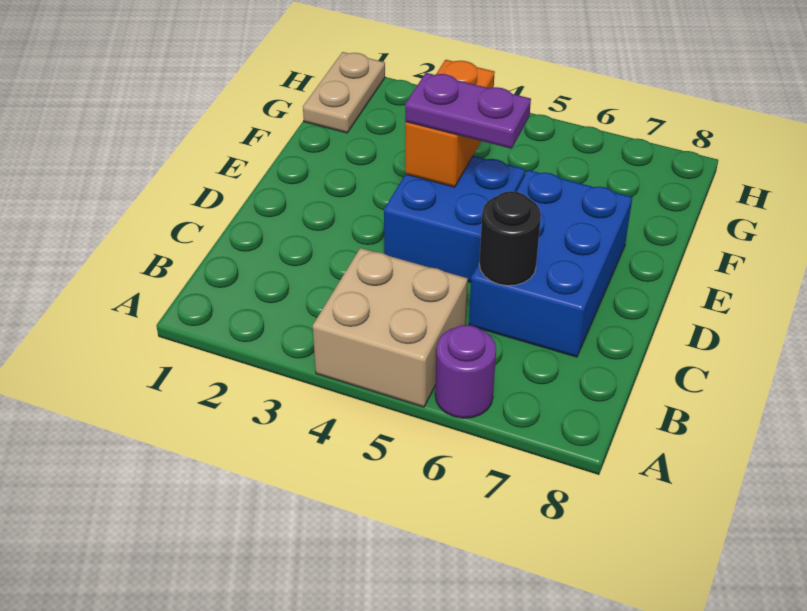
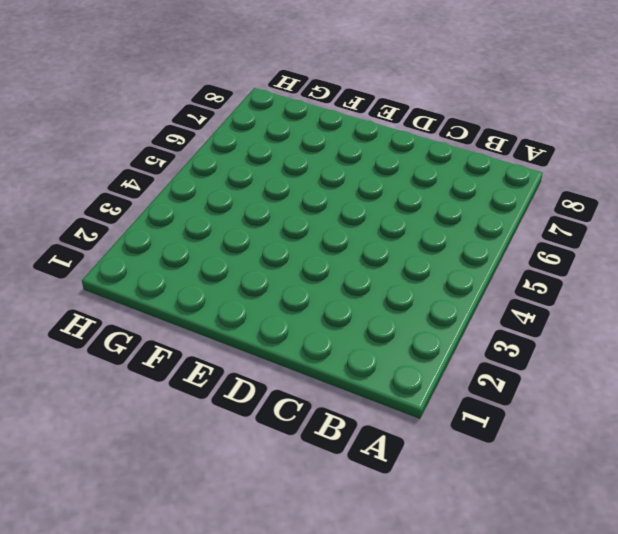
none -> tan 2x2 brick [313,248,468,407]
none -> purple 1x1 round brick [435,325,496,418]

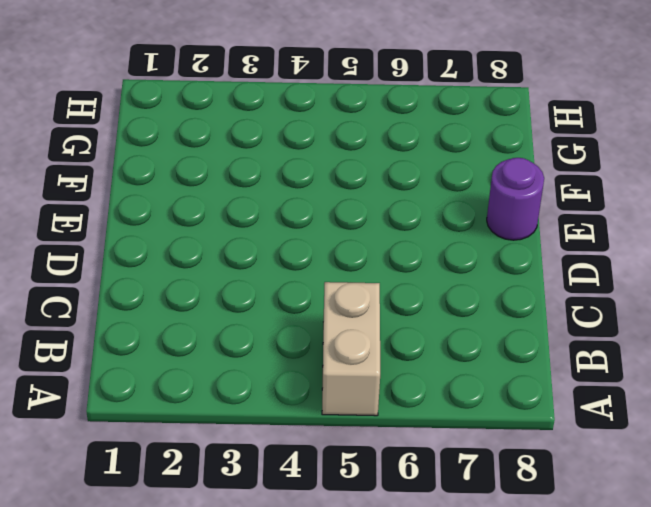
tan 1x2 brick [322,282,380,416] -> tan 2x2 brick [313,248,468,407]
purple 1x1 round brick [487,158,544,240] -> purple 1x1 round brick moved to [435,325,496,418]
none -> blue 2x3 brick [469,170,632,357]
none -> blue 2x2 brick [384,156,525,282]

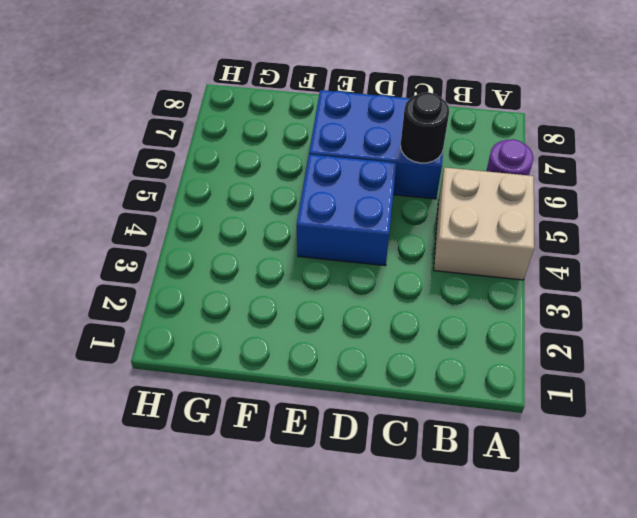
none -> tan 1x2 plate [303,52,385,133]
none -> orange 1x2 brick [405,60,495,187]

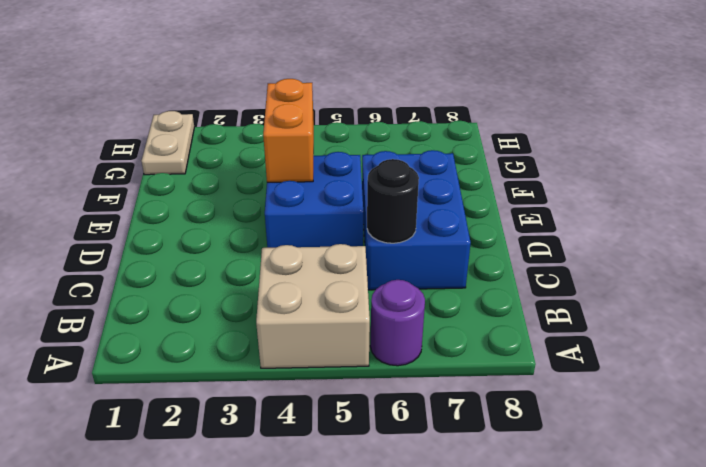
none -> purple 1x2 plate [405,73,531,149]

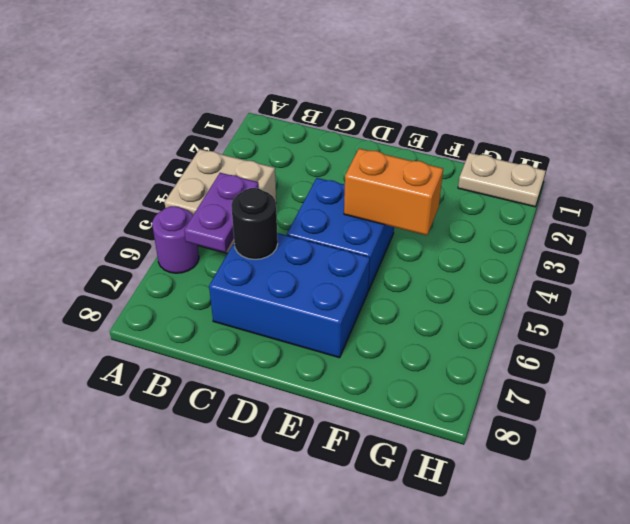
purple 1x2 plate [184,173,259,252] -> purple 1x2 plate moved to [405,73,531,149]

